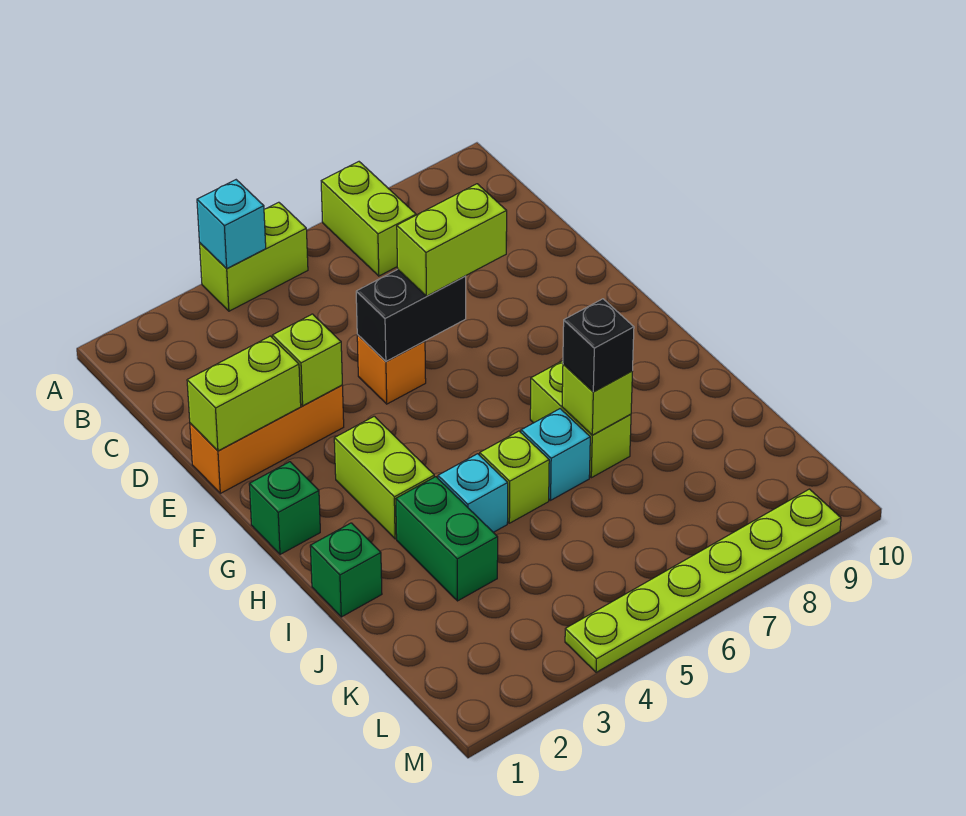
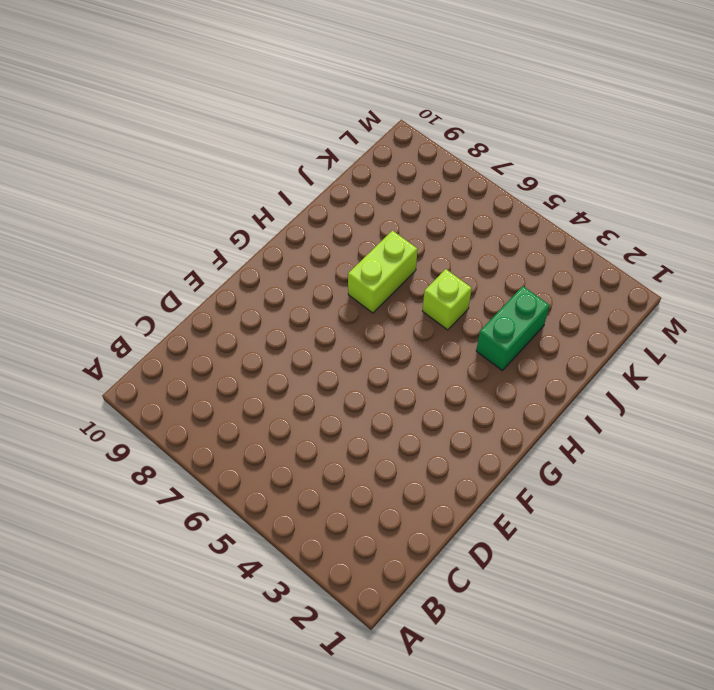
none -> lime 1x2 brick [200,202,308,311]
none -> lime 1x2 brick [321,162,416,276]
none -> orange 1x3 brick [190,385,344,493]

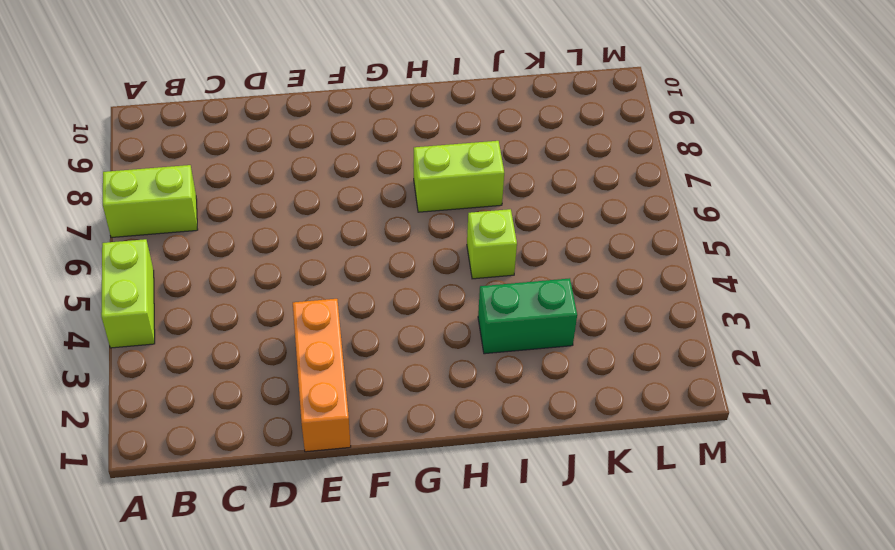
none -> orange 1x1 brick [357,335,426,404]
none -> green 1x1 brick [249,462,320,554]
none -> lime 1x2 brick [334,416,434,539]

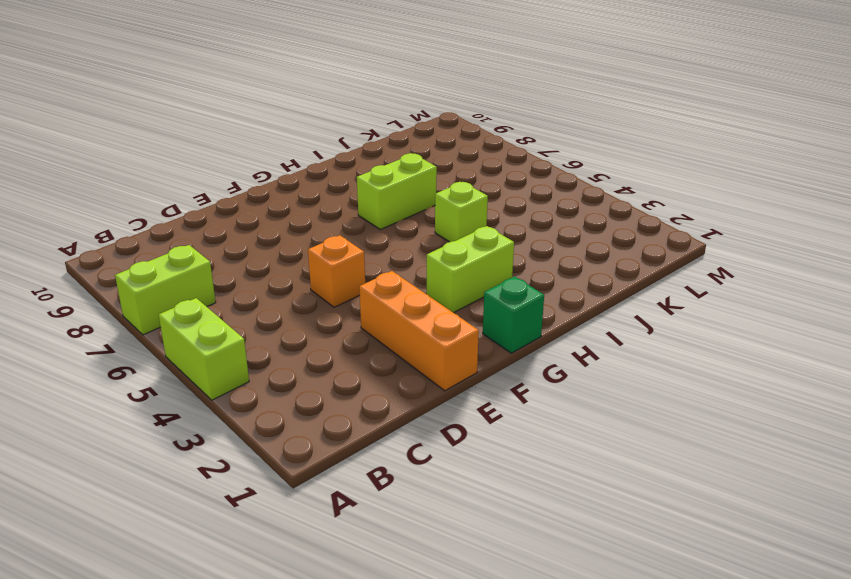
none -> green 1x1 brick [310,523,382,617]
none -> green 1x2 brick [396,477,498,601]
none -> cyan 1x1 brick [438,454,508,532]

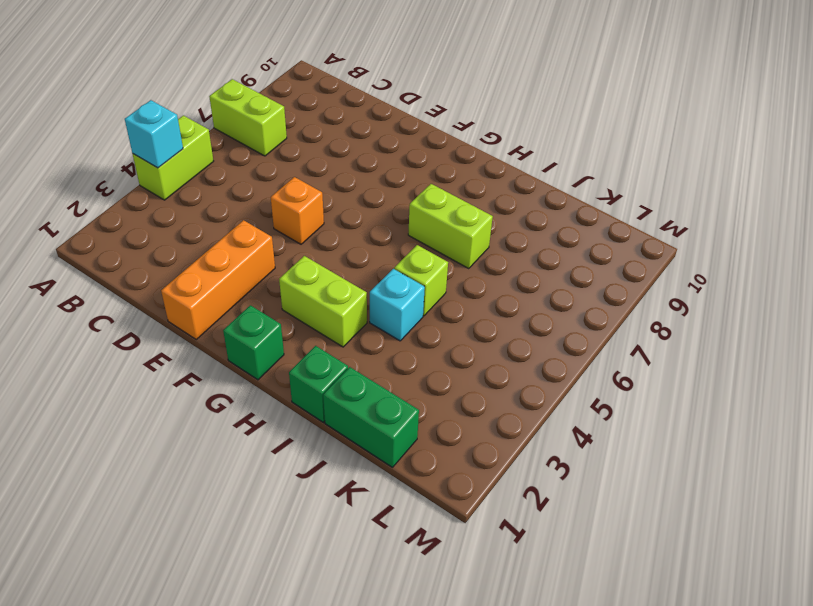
green 1x2 brick [323,367,419,467] -> green 1x2 brick moved to [396,477,498,601]
none -> cyan 1x1 brick [521,409,590,500]
none -> lime 1x6 plate [565,489,841,672]
none -> lime 1x2 brick [187,336,301,451]

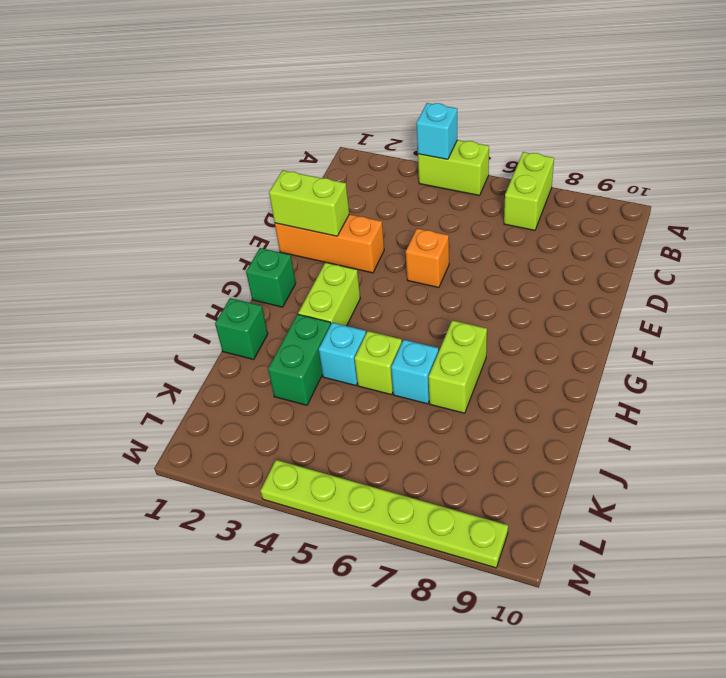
none -> lime 1x1 brick [272,314,342,406]
none -> black 1x2 brick [356,269,466,362]
none -> lime 1x1 brick [562,364,632,435]

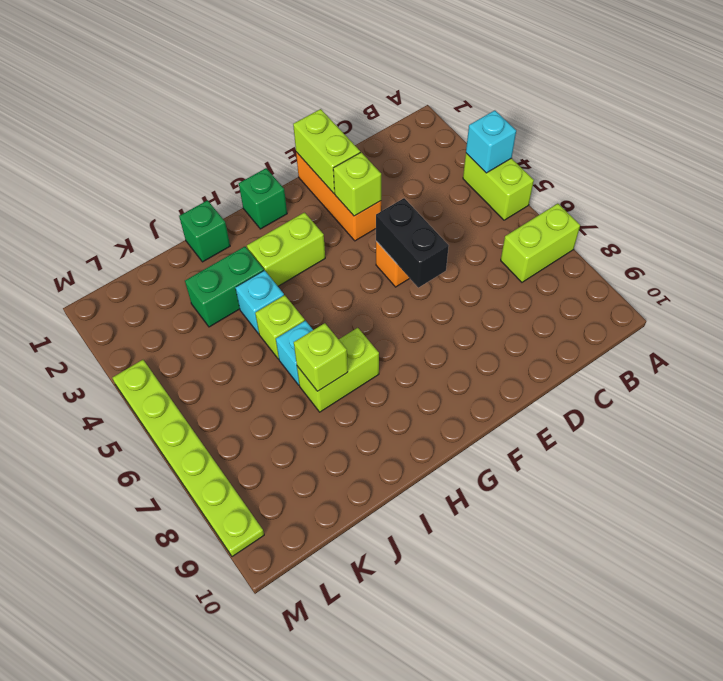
none -> lime 1x2 brick [397,184,507,296]
none -> black 1x1 brick [563,299,634,392]

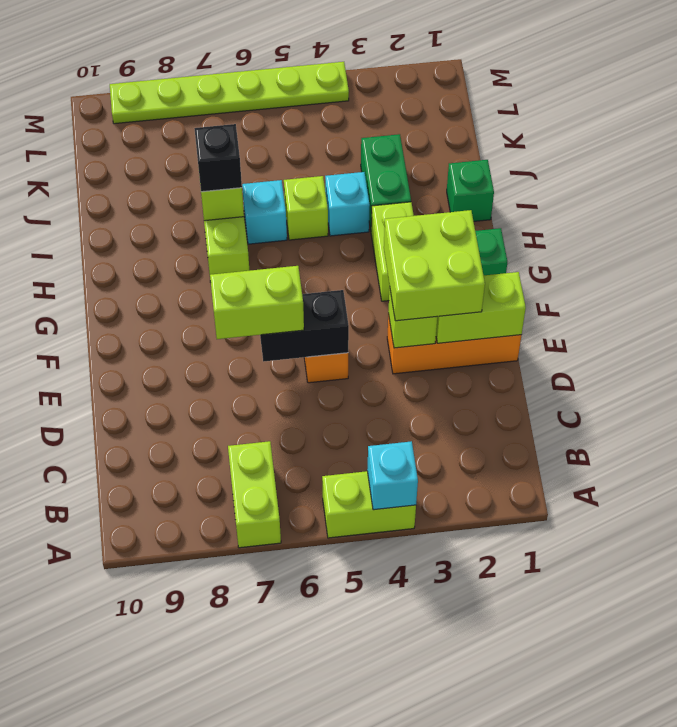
lime 2x2 brick [384,210,485,321] -> none

